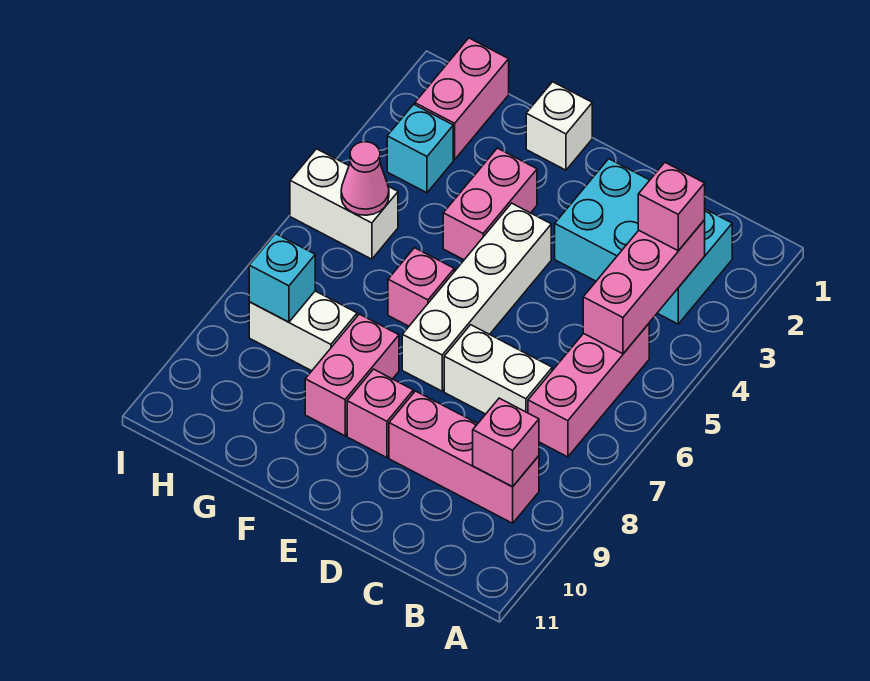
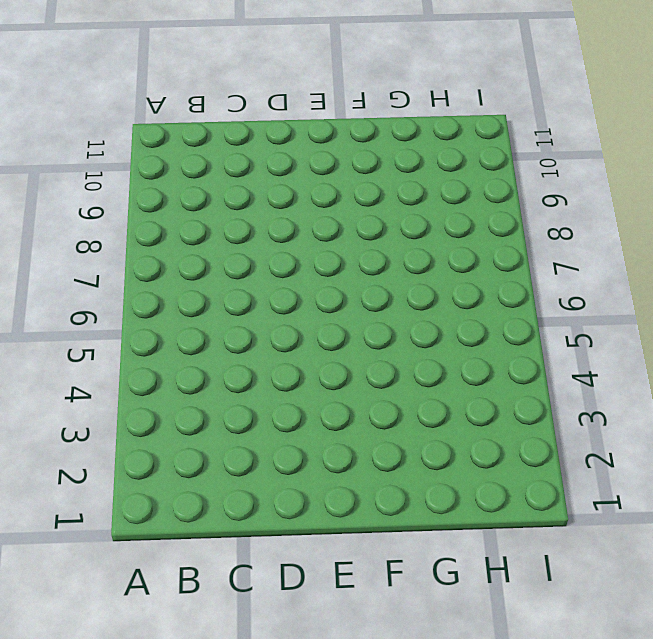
none -> cyan 2x3 brick [555,159,732,324]
none -> pink 1x3 brick [528,324,649,457]
none -> pink 1x3 brick [389,391,539,523]

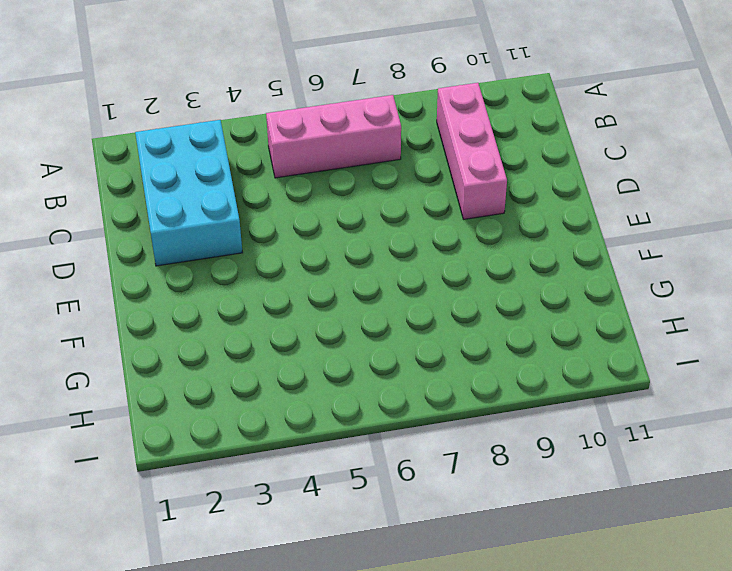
none -> white 1x2 brick [444,325,552,414]
none -> white 1x4 brick [402,203,551,391]
none -> pink 1x1 brick [347,369,413,458]

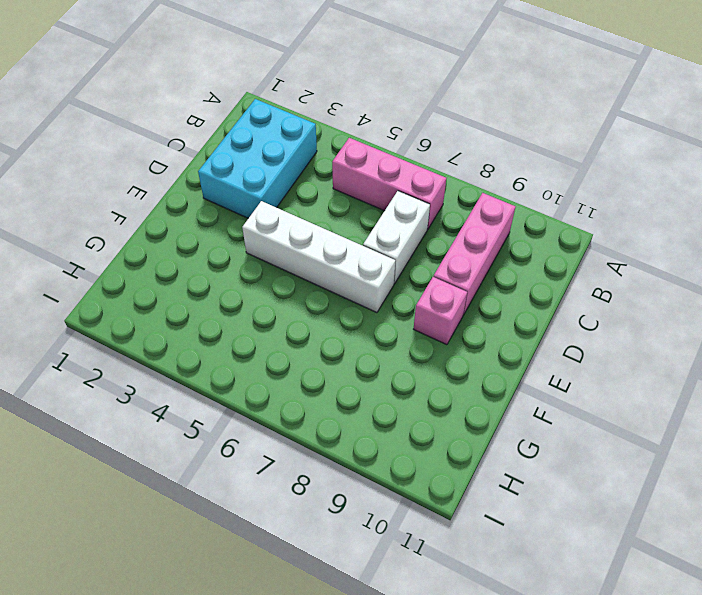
none -> white 1x1 brick [526,82,592,170]
none -> pink 1x2 brick [443,148,537,260]
none -> pink 1x1 brick [388,248,454,326]

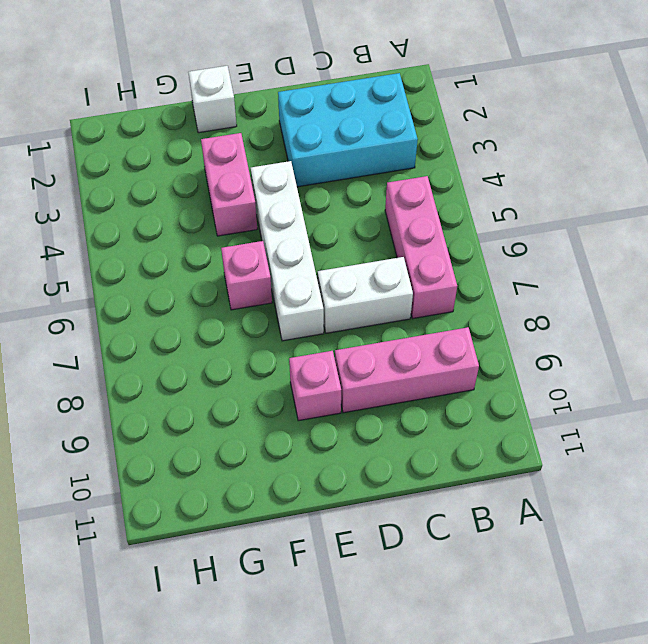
none -> pink 1x2 brick [305,314,399,436]
none -> white 1x2 brick [249,291,357,371]
none -> pink 1x2 brick [415,38,509,160]

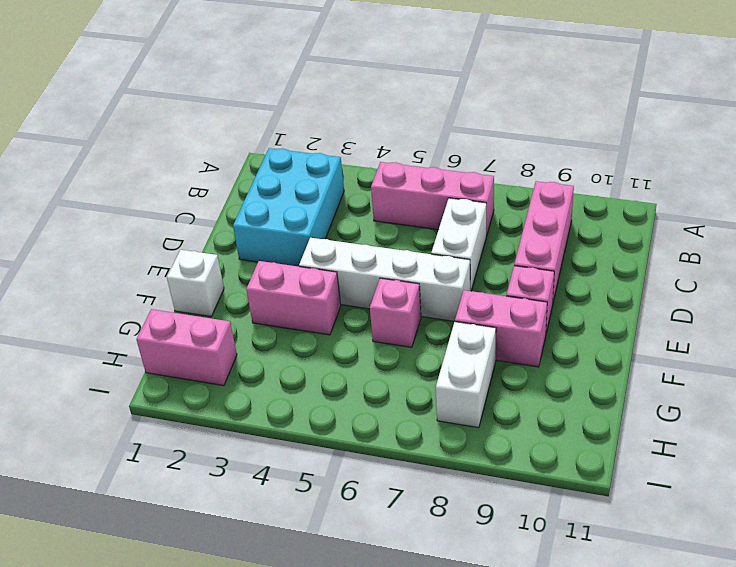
none -> cyan 1x1 brick [387,104,453,193]
none -> white 1x2 brick [290,149,398,259]
none -> pink 1x3 brick [583,220,705,354]

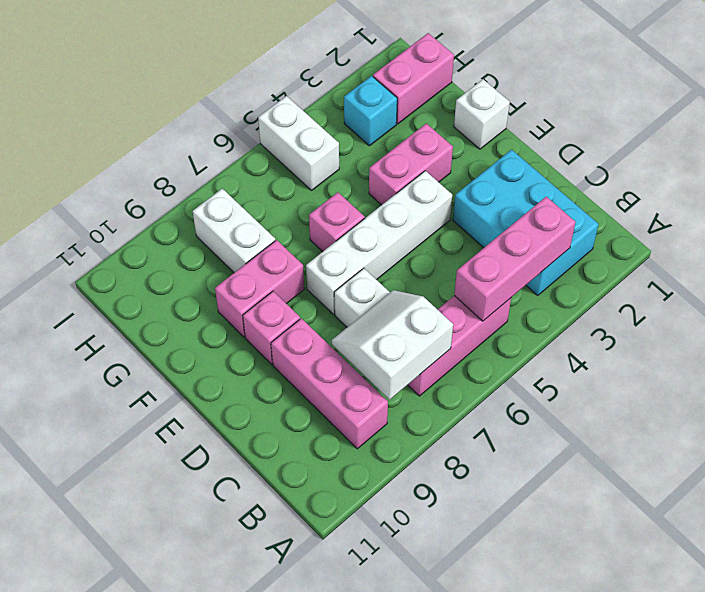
white 2x2 slope [332,290,453,400] -> none
none -> pink 1x1 brick [473,398,539,487]
none -> pink 1x1 cone [341,142,389,215]
none -> cyan 1x1 brick [249,234,315,322]

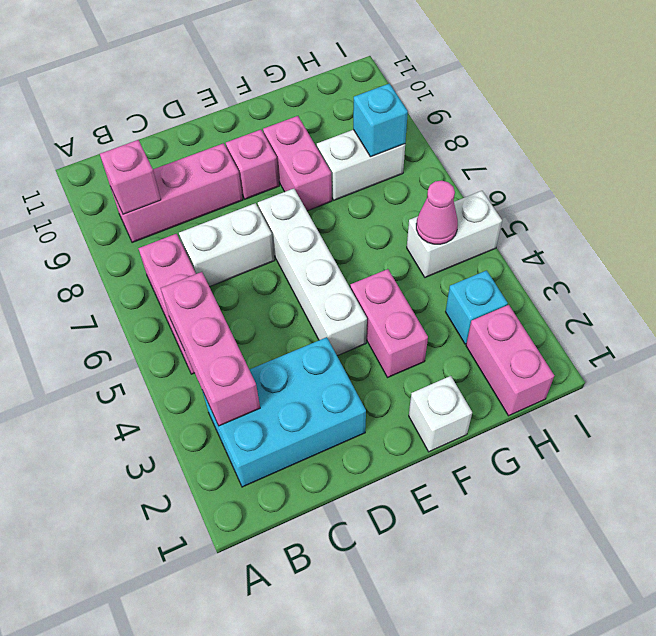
none -> pink 1x1 brick [388,248,454,326]
none -> pink 1x1 brick [638,163,705,251]

